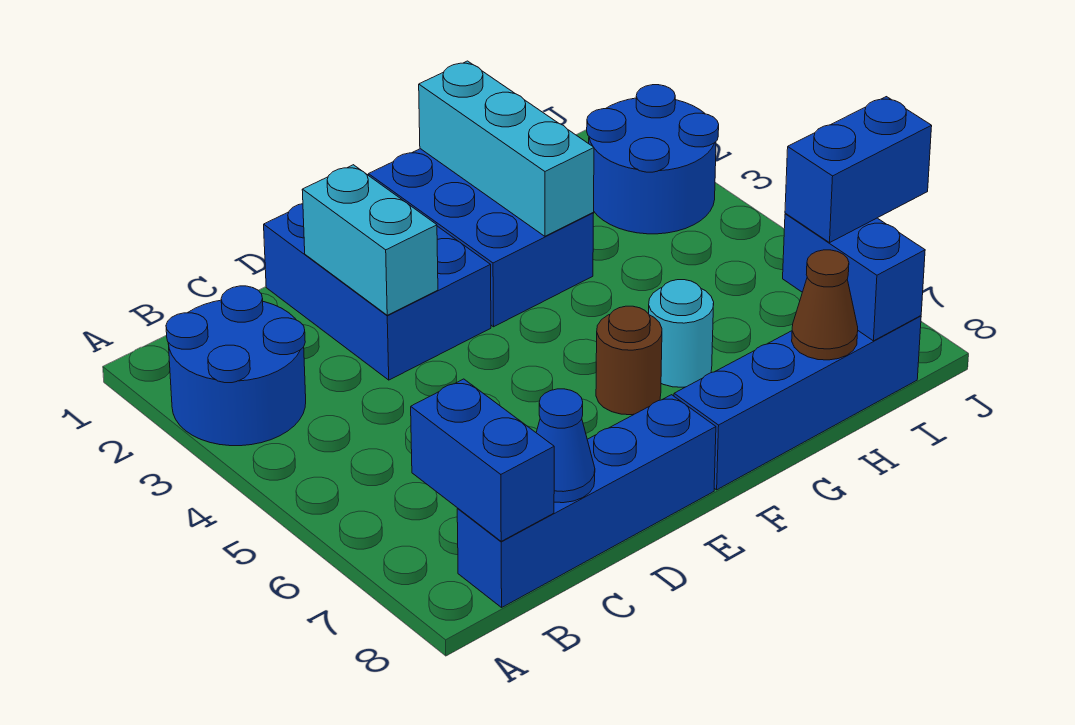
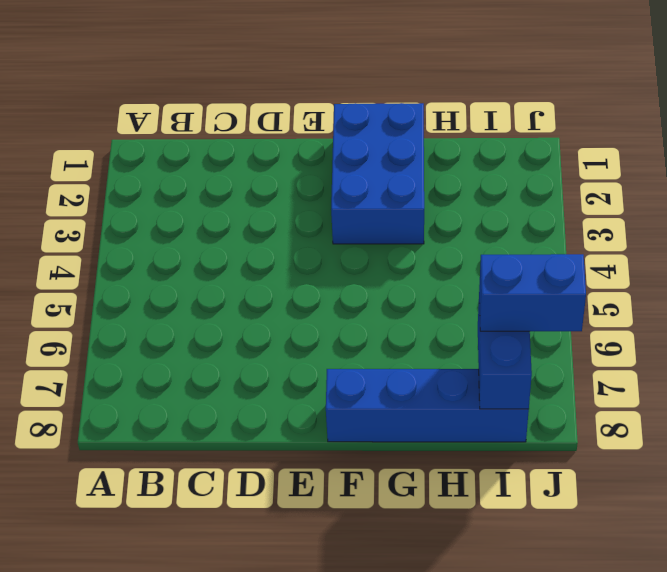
none -> blue 2x2 round brick [166,286,306,446]
none -> blue 1x4 brick [457,395,716,607]
none -> blue 2x3 brick [264,204,491,380]

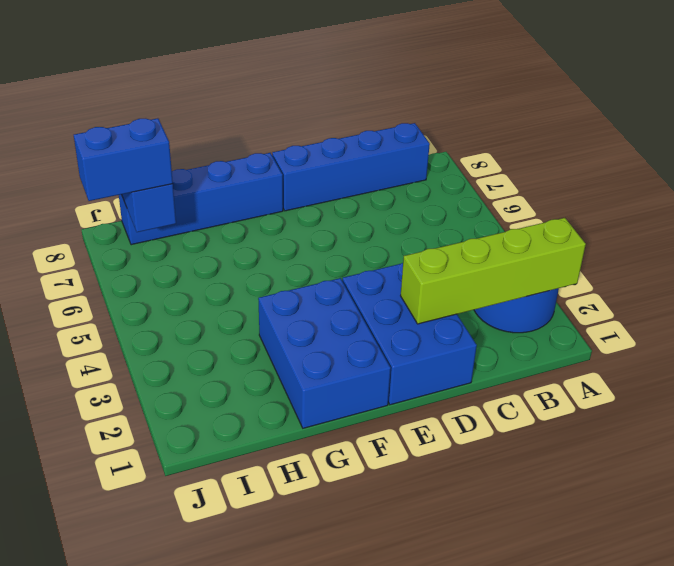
lime 1x4 brick [401,218,586,324] -> cyan 1x2 brick [302,165,438,315]
none -> brown 1x1 round brick [596,306,662,415]
none -> cyan 1x1 round brick [649,280,714,387]
none -> blue 2x2 round brick [587,85,719,234]

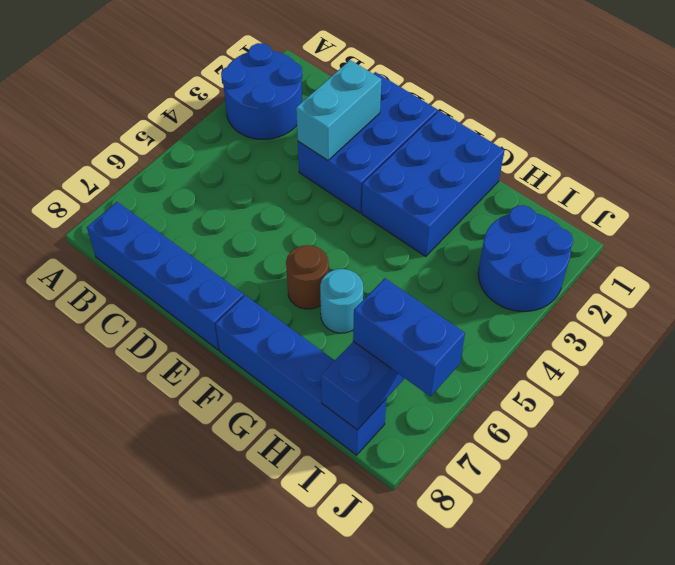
none -> blue 1x2 brick [411,379,554,541]
none -> blue 1x1 cone [536,389,595,503]
none -> cyan 1x3 brick [419,61,594,236]

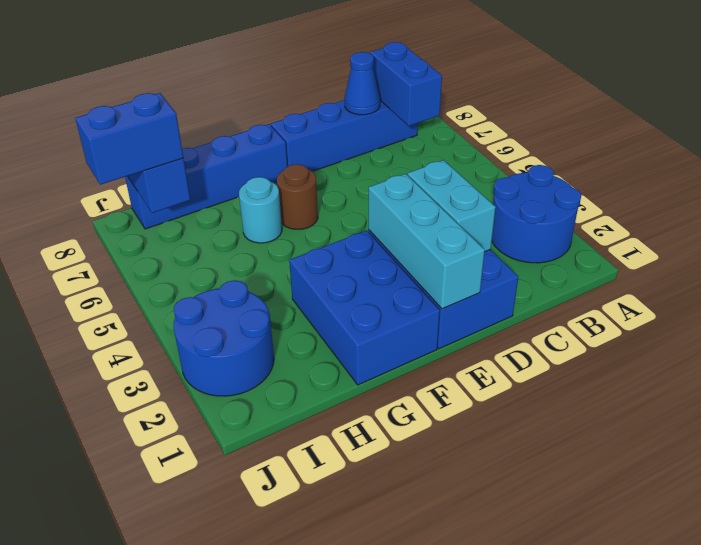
cyan 1x3 brick [369,174,485,309] -> cyan 1x3 brick moved to [419,61,594,236]
none -> brown 1x1 cone [792,250,858,360]

